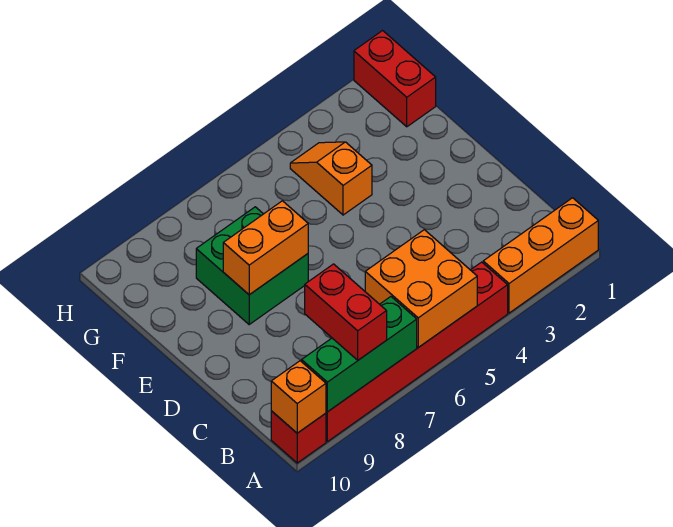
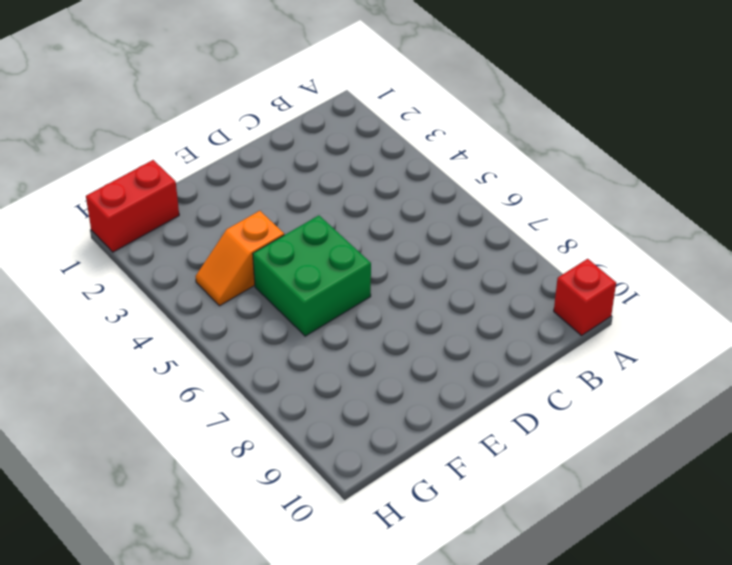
green 2x2 brick [253,216,371,336] -> green 2x2 brick moved to [196,207,308,324]
none -> orange 1x3 brick [483,198,598,313]
none -> red 1x6 brick [326,262,508,442]

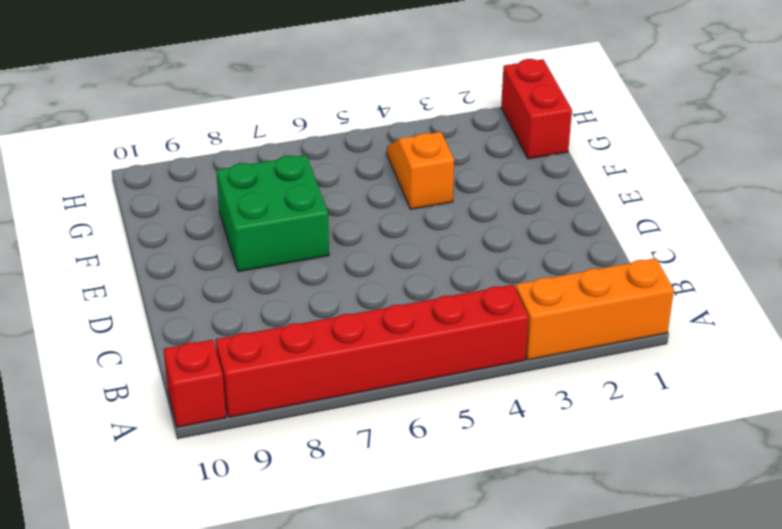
none -> orange 2x2 brick [365,230,477,347]
none -> green 1x3 brick [302,297,417,412]

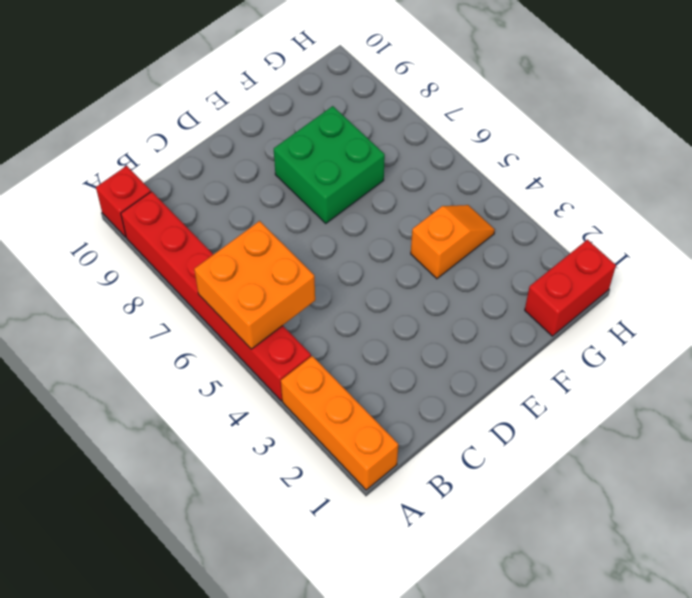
none -> green 1x3 brick [302,297,417,412]
none -> orange 1x1 brick [271,361,326,433]

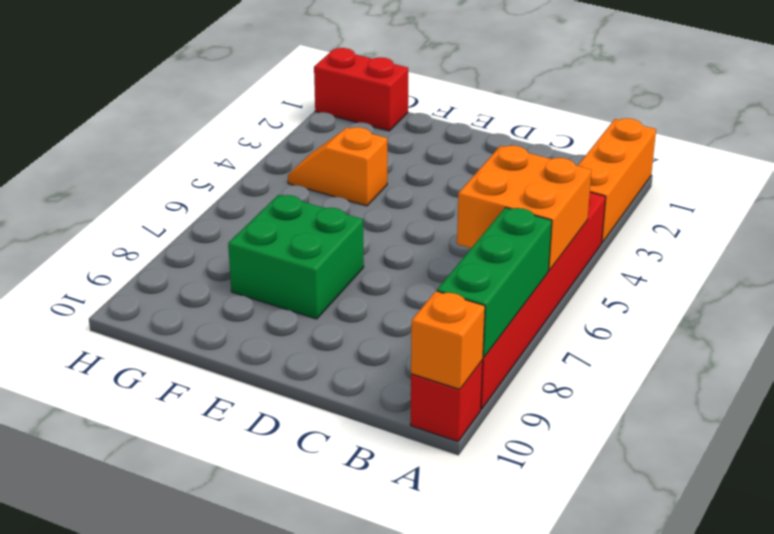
none -> orange 1x2 brick [223,201,308,295]
none -> red 1x2 brick [305,264,387,360]

